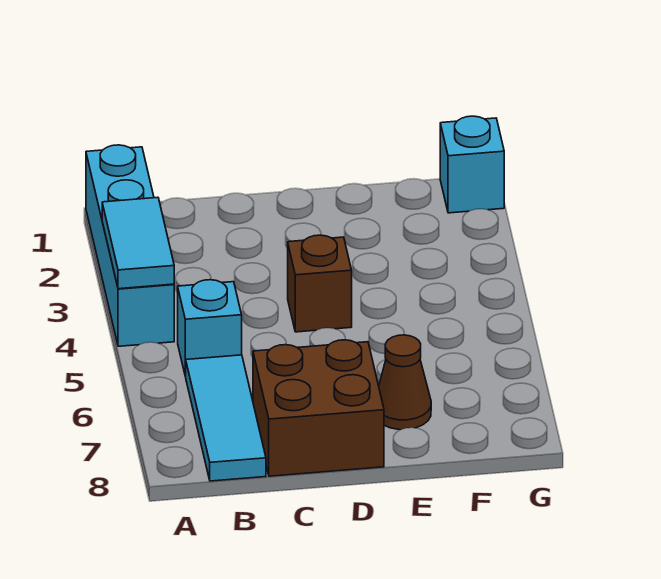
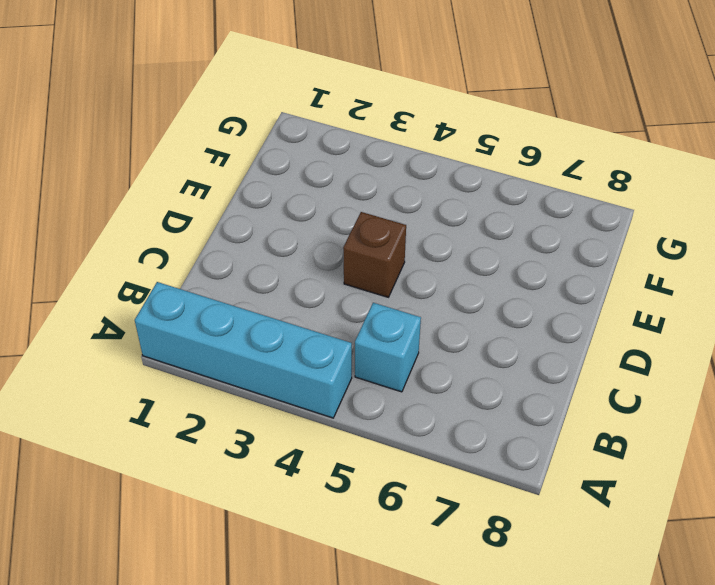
none -> cyan 1x3 tile [186,355,266,481]
none -> brown 2x2 brick [253,340,384,476]

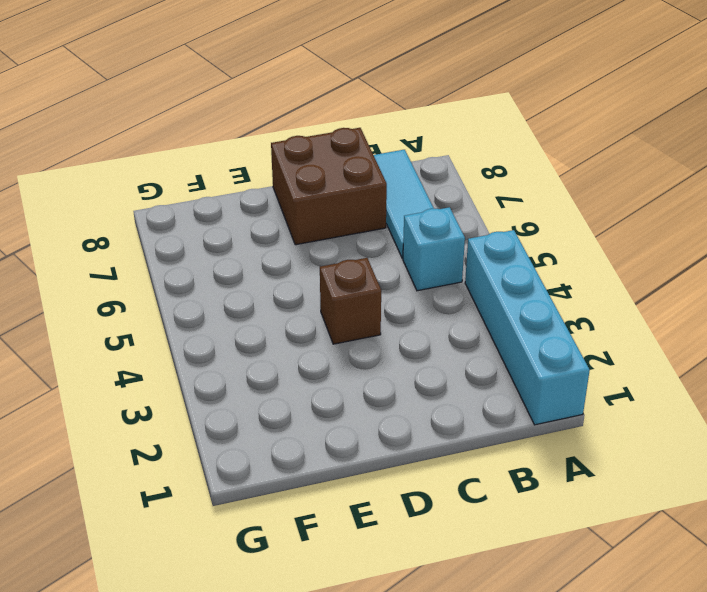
none -> brown 1x1 cone [379,335,431,430]
none -> cyan 1x1 brick [440,116,504,213]

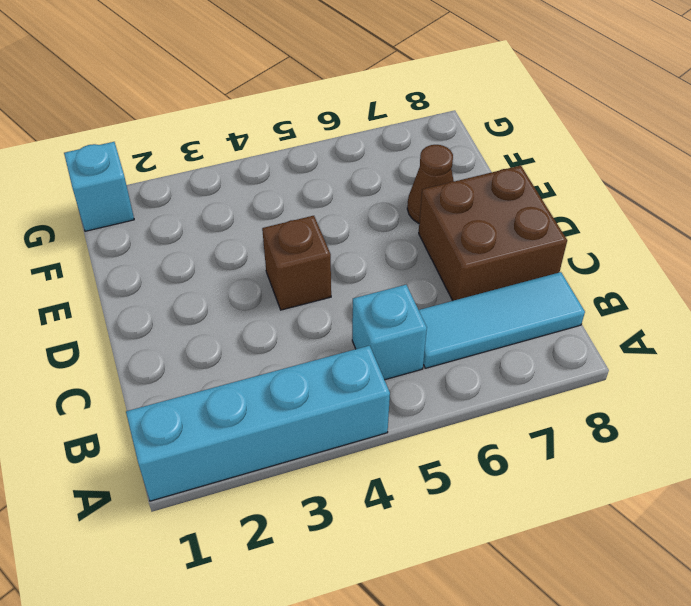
none -> cyan 1x2 tile [102,197,174,289]

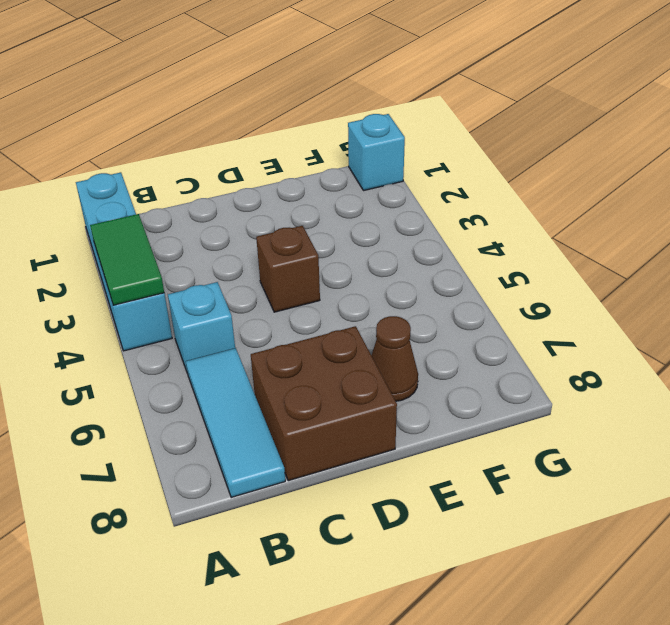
green 1x2 tile [90,214,164,305] -> cyan 1x2 tile [102,197,174,289]

